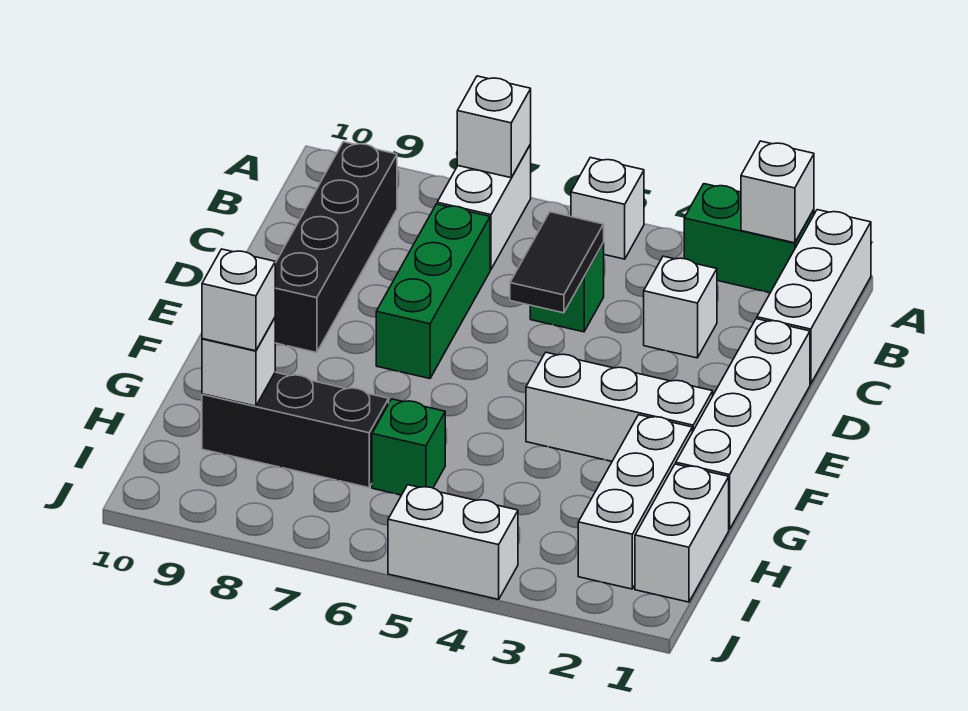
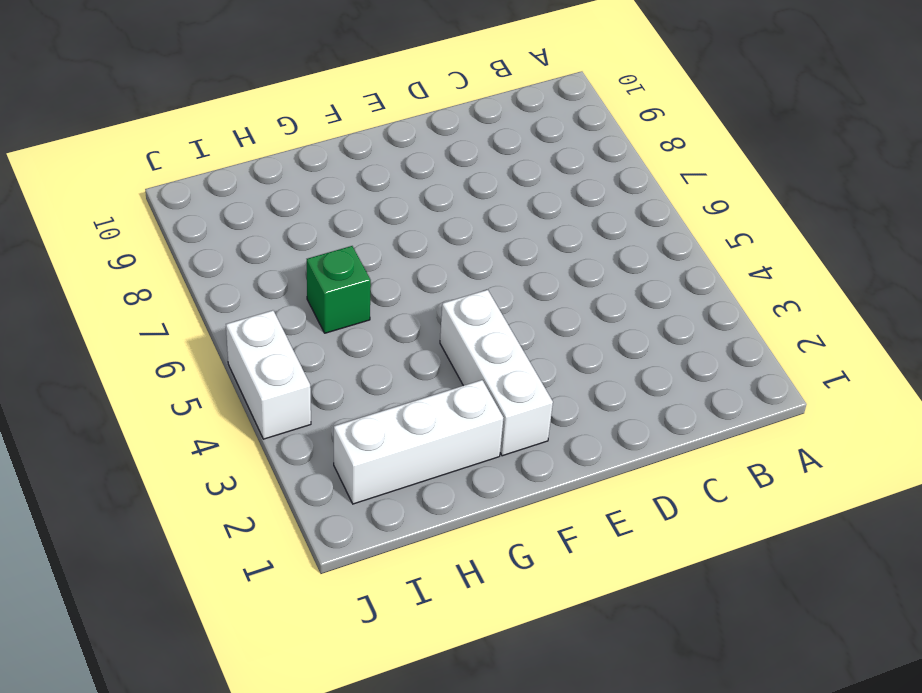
none -> white 1x3 brick [757,210,871,384]
none -> green 1x2 brick [684,184,814,293]
none -> white 1x1 brick [571,157,644,259]

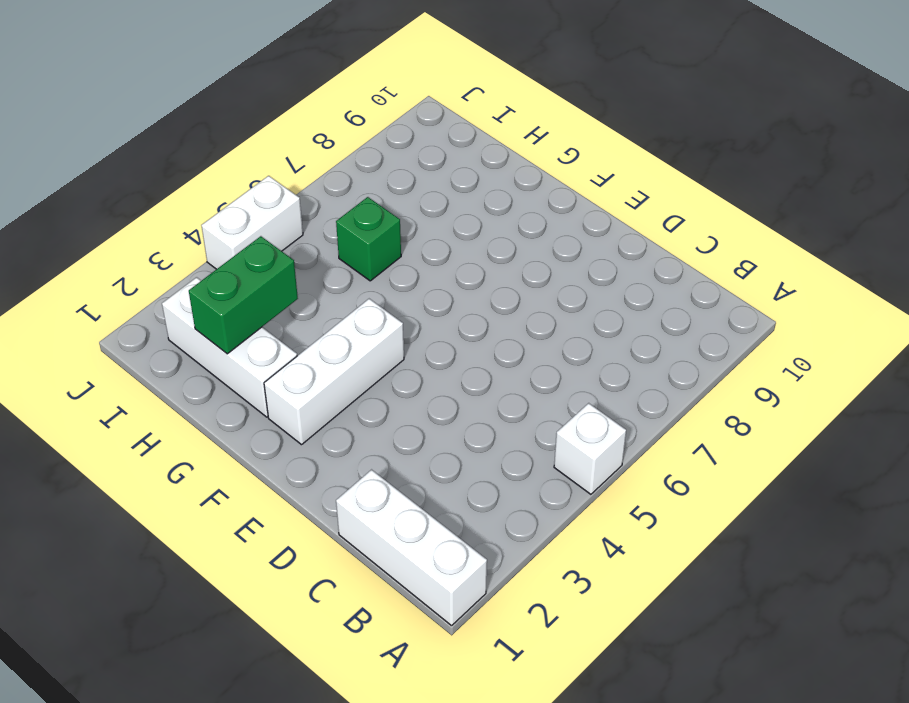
green 1x2 brick [189,236,298,354] -> green 1x2 brick moved to [684,184,814,293]
none -> white 1x2 brick [437,145,531,269]
none -> black 1x4 brick [275,142,397,353]
none -> white 1x1 brick [644,256,717,358]

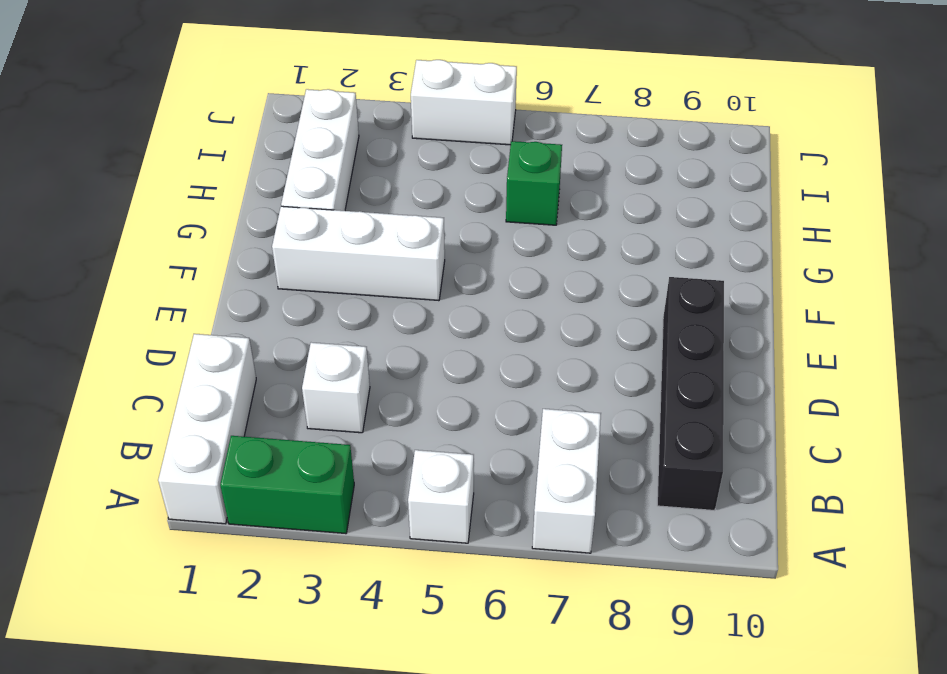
none -> green 1x1 brick [530,243,604,332]
none -> green 1x3 brick [376,204,490,379]
none -> white 1x4 brick [676,319,810,529]

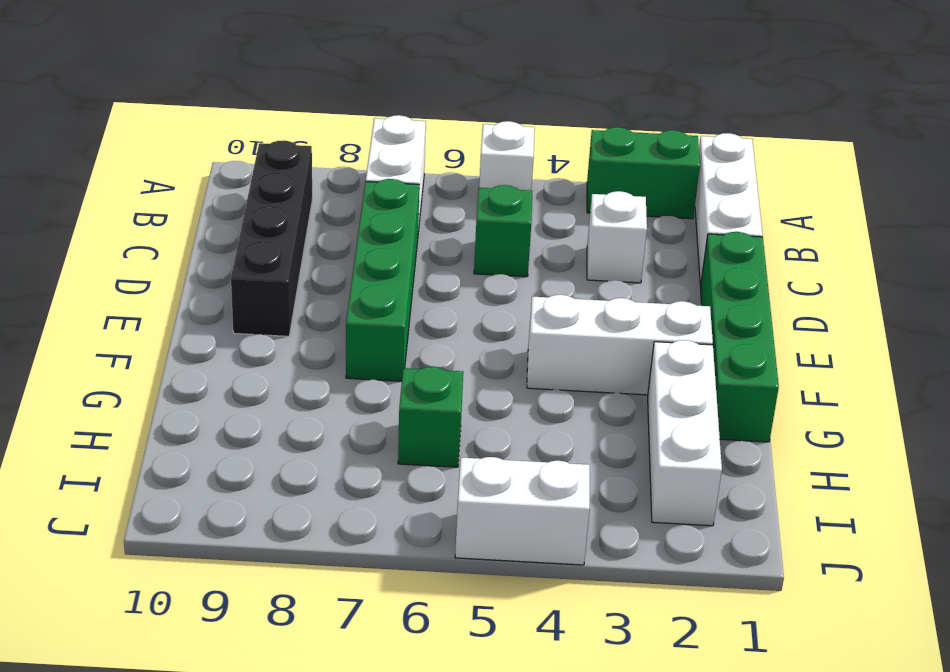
green 1x4 brick [346,179,419,381] -> green 1x3 brick [376,204,490,379]
green 1x4 brick [701,232,779,442] -> white 1x4 brick [676,319,810,529]
none -> white 1x2 brick [635,464,729,602]
none -> black 1x3 brick [202,372,389,488]
none -> white 1x1 brick [741,141,814,243]

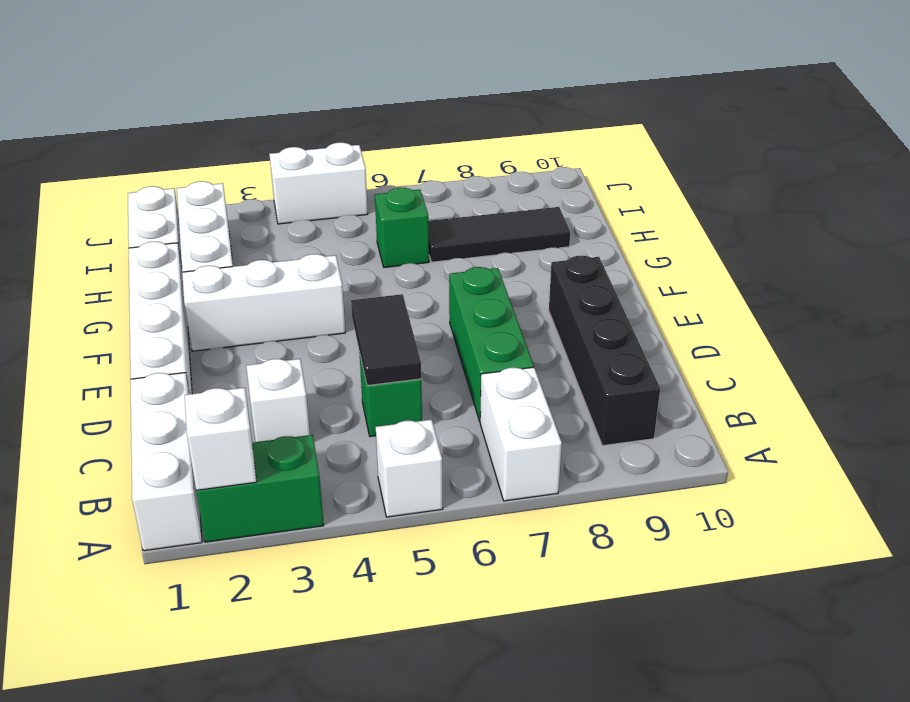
black 1x3 tile [428,207,570,262] -> black 1x3 brick [202,372,389,488]
none -> white 1x1 brick [457,76,531,178]
none -> white 1x1 brick [202,318,275,406]
none -> white 1x1 brick [202,249,276,351]

